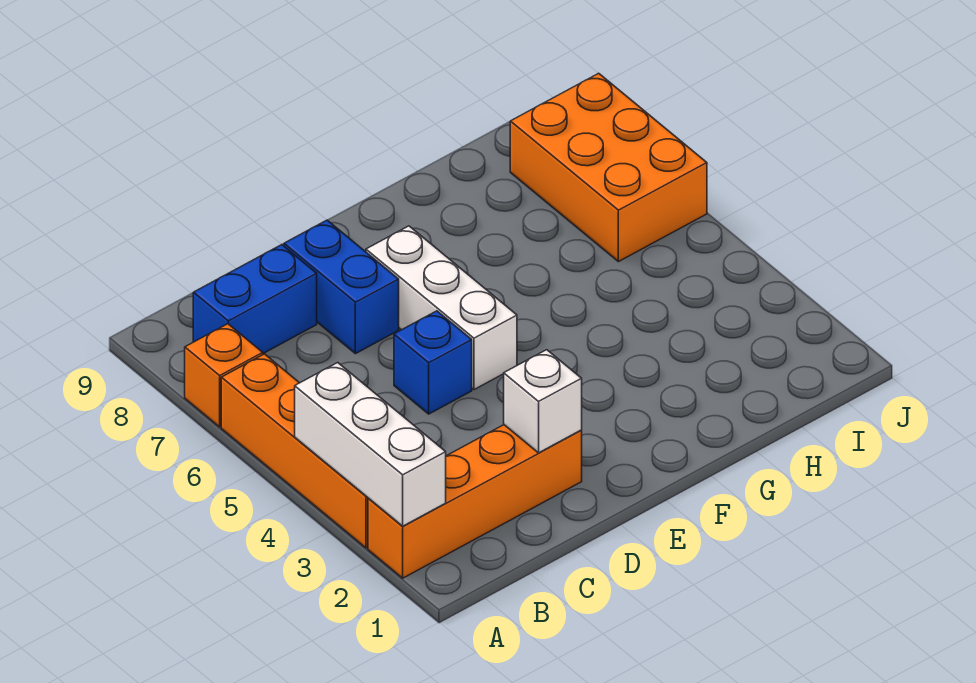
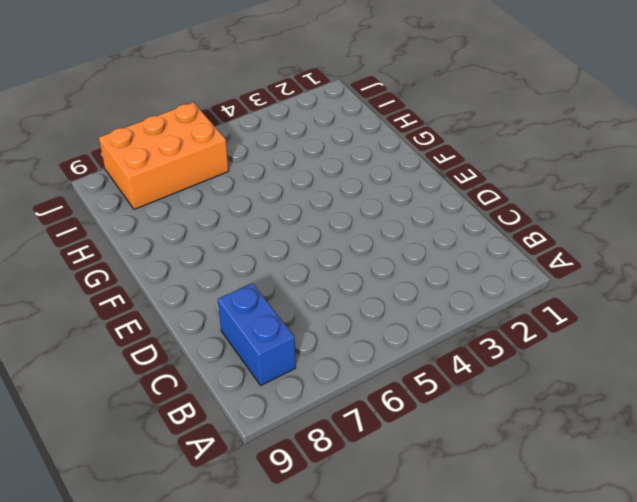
none -> orange 1x4 brick [368,425,582,578]
none -> orange 1x4 brick [221,354,368,548]

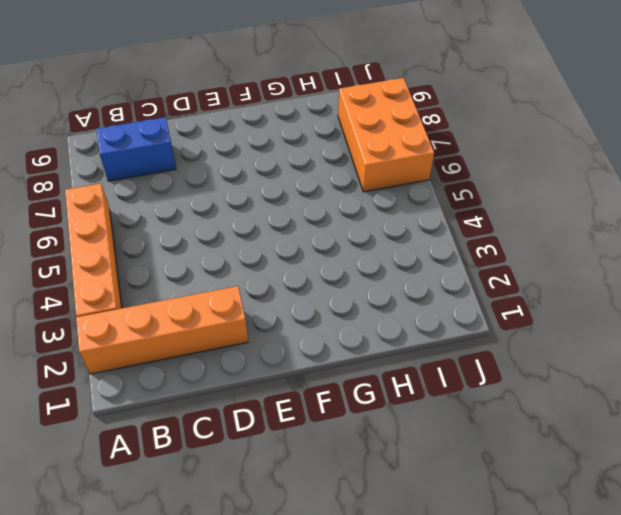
none -> orange 1x1 brick [185,324,263,427]
none -> blue 1x1 brick [394,311,472,414]

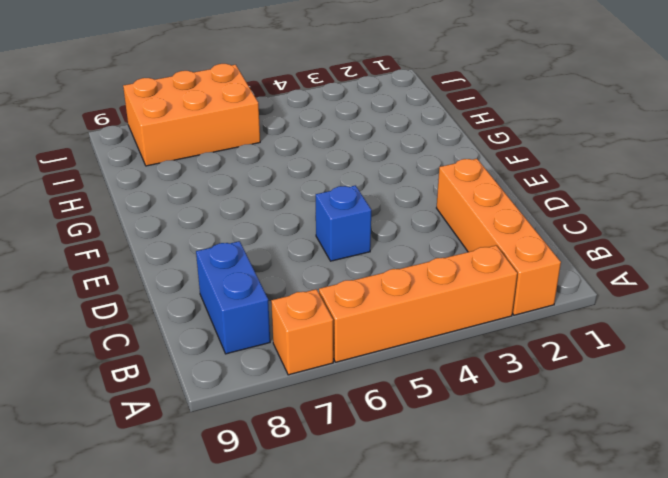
none -> blue 1x2 brick [284,220,399,354]
none -> white 1x3 brick [366,226,517,390]

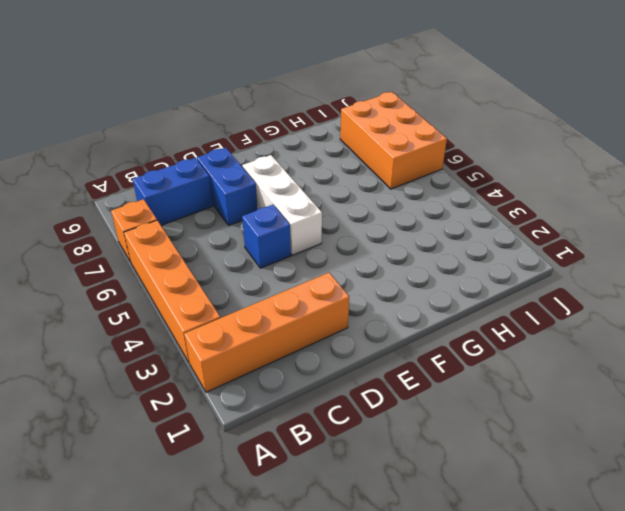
none -> white 1x3 brick [295,363,446,526]
none -> white 1x1 brick [504,350,582,453]

